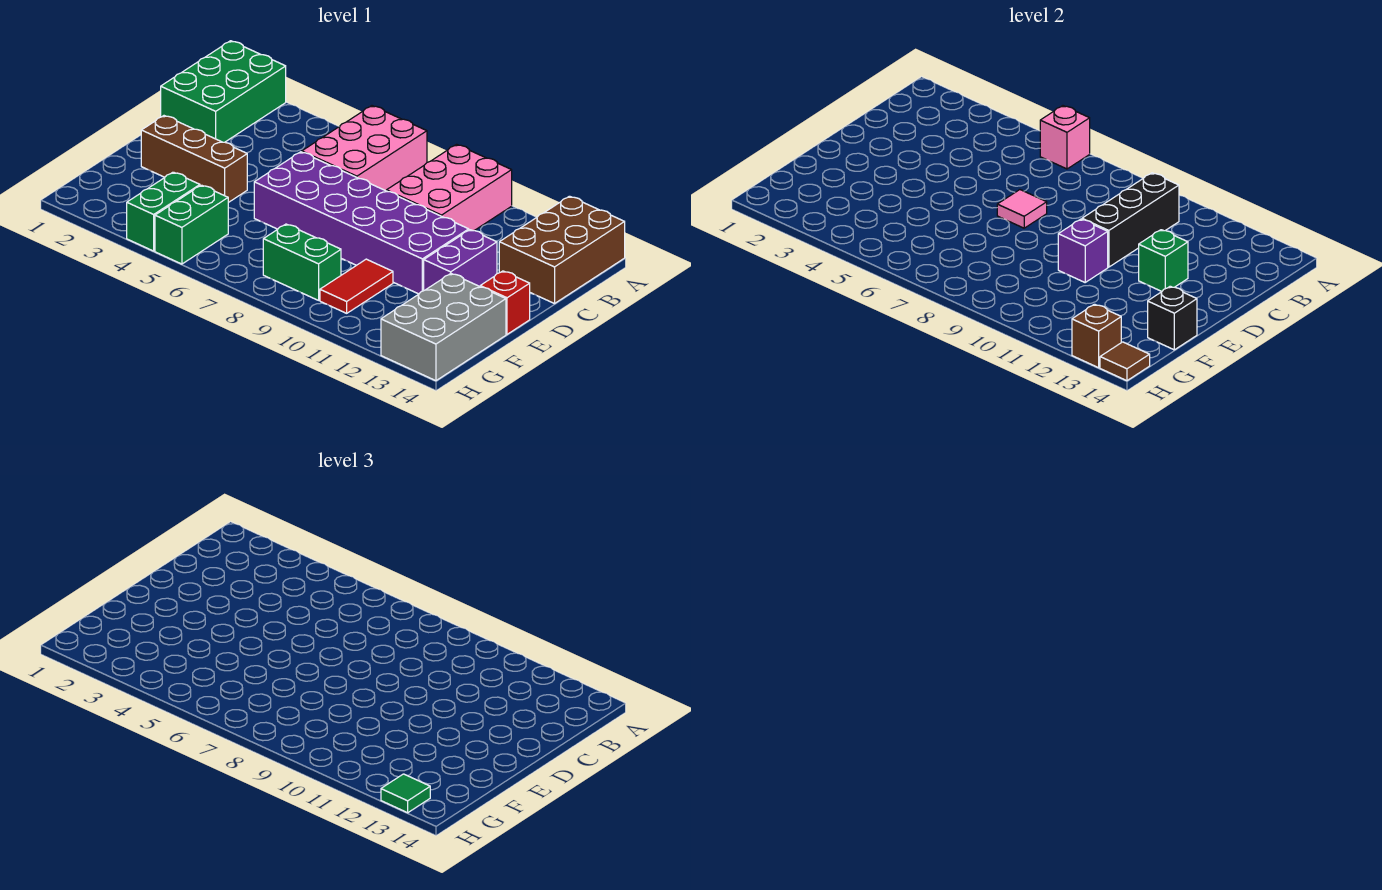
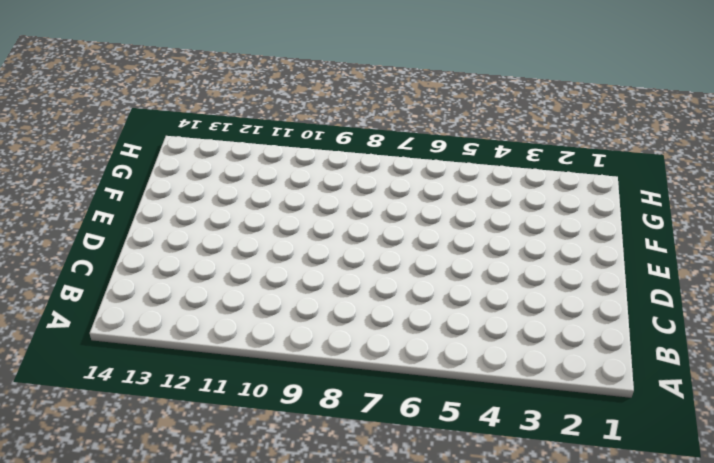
none -> green 2x3 brick [161,41,286,142]
none -> pink 2x3 brick [302,106,427,191]
none -> pink 2x3 brick [387,144,512,231]

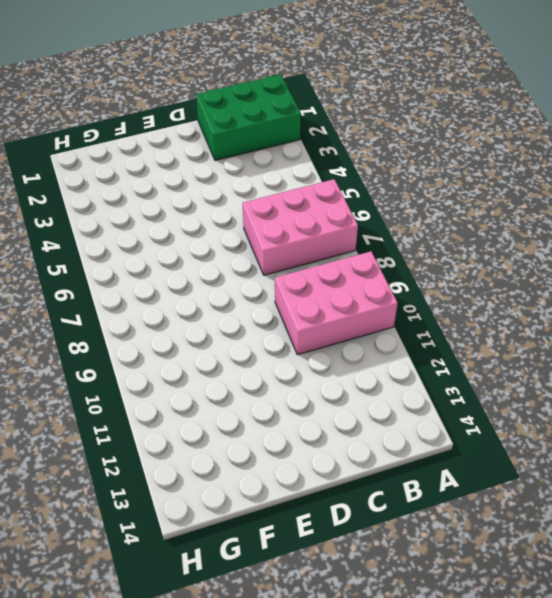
none -> brown 2x3 brick [499,196,625,304]
none -> purple 2x6 brick [254,152,469,294]
none -> purple 1x2 brick [424,230,497,290]

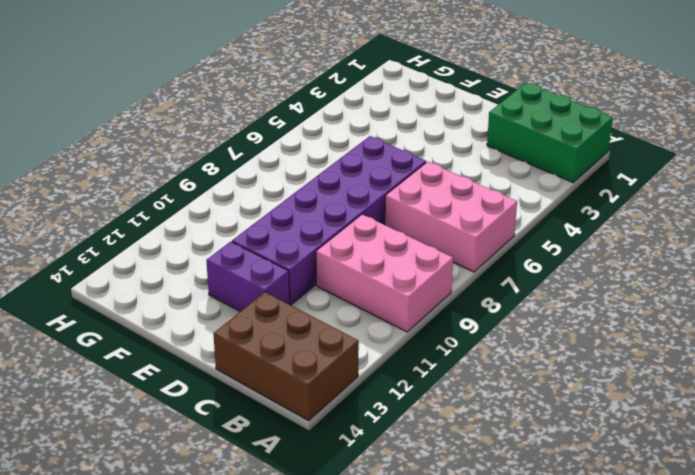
none -> brown 1x3 brick [141,116,247,203]
none -> red 1x1 brick [480,271,530,334]
none -> red 1x2 tile [320,259,393,313]

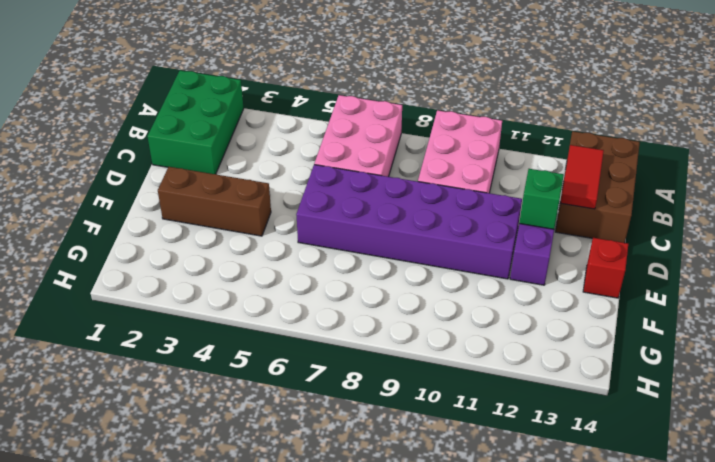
red 1x2 tile [561,145,604,209] -> red 1x2 tile moved to [320,259,393,313]
none -> grey 2x3 brick [381,274,506,381]
none -> green 1x2 brick [127,172,200,251]
none -> green 1x2 brick [155,185,228,264]

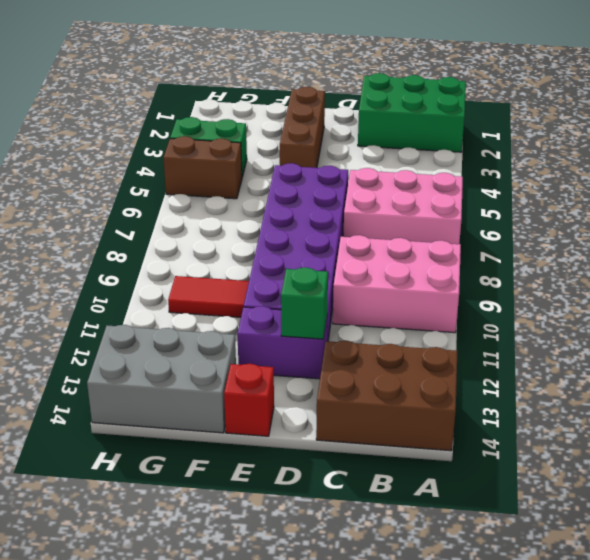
brown 1x2 brick [164,136,242,199] -> green 1x2 brick [155,185,228,264]
none -> green 1x2 brick [263,224,341,300]
none -> pink 1x1 brick [1040,106,1090,169]
none -> black 1x3 brick [1082,173,1179,267]

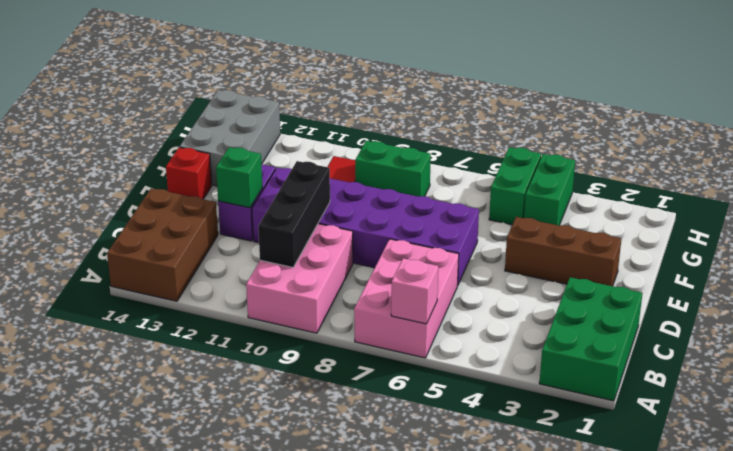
none -> pink 1x1 tile [997,190,1047,228]
none -> purple 1x1 brick [1058,219,1108,282]
none -> black 1x1 brick [1148,286,1197,350]

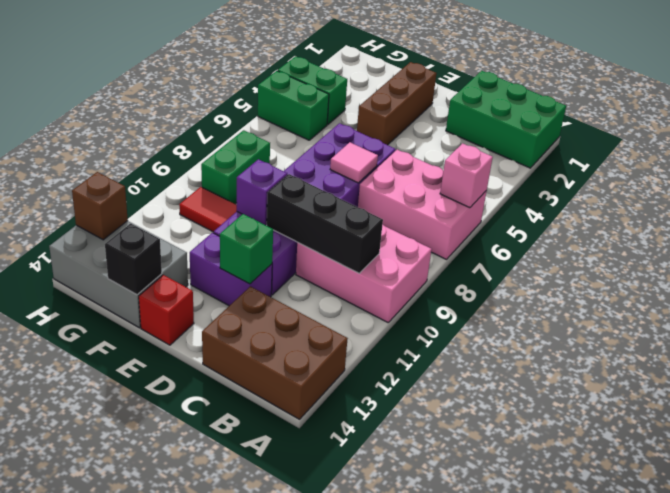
none -> brown 1x1 tile [1100,342,1150,381]
none -> green 1x1 tile [381,774,430,813]

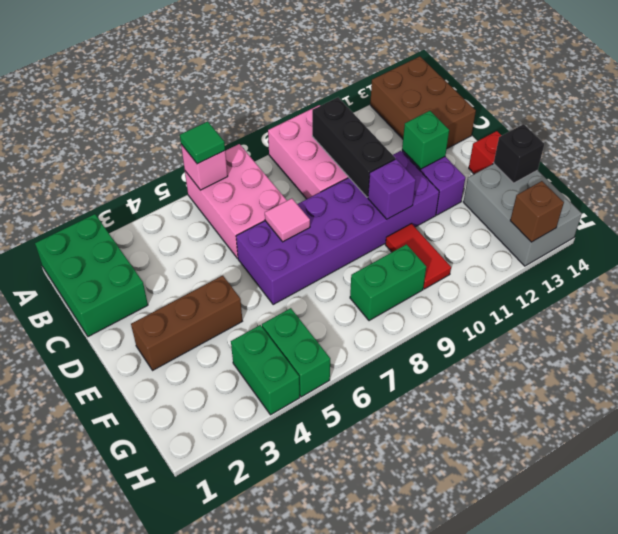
green 1x1 tile [180,121,225,164] -> green 1x1 tile moved to [381,774,430,813]
none -> brown 1x1 tile [1100,342,1150,381]

